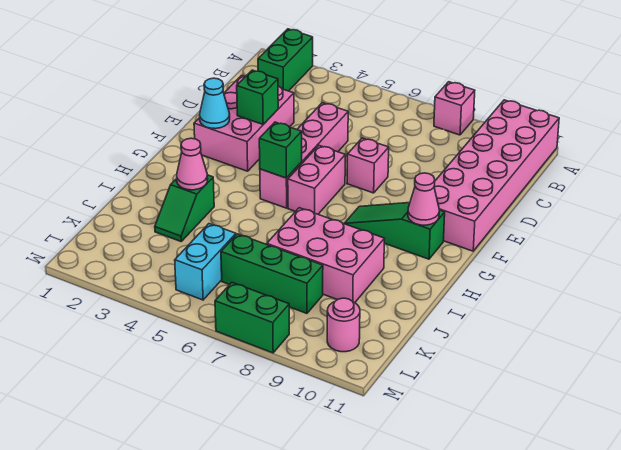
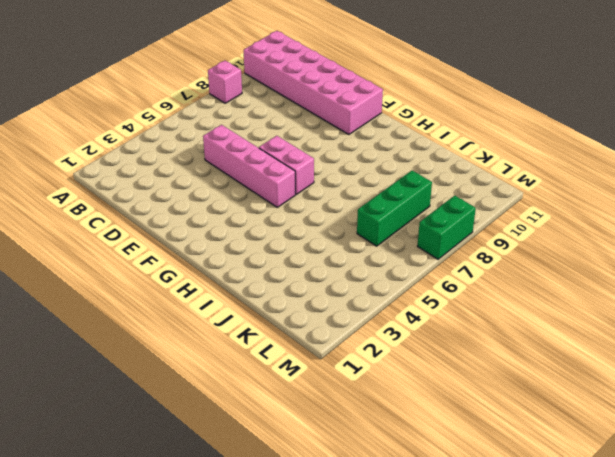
none -> green 1x2 brick [258,29,313,91]
none -> pink 2x3 brick [194,75,294,171]
none -> pink 1x1 brick [347,138,389,193]

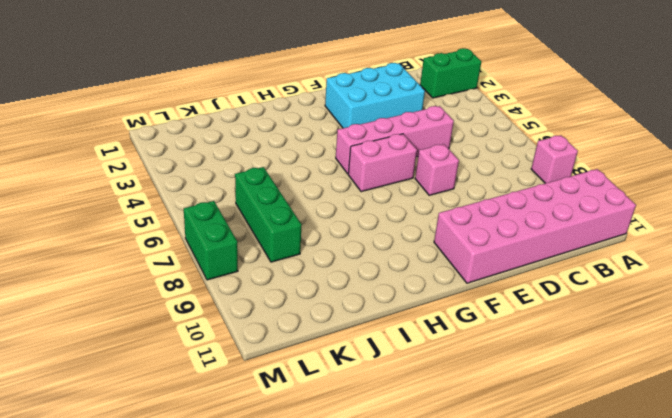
cyan 2x3 brick [325,63,425,128] -> pink 2x3 brick [194,75,294,171]
none -> green 1x3 slope [344,203,445,259]
none -> green 1x2 slope [155,175,214,241]
none -> pink 2x3 brick [267,208,384,303]

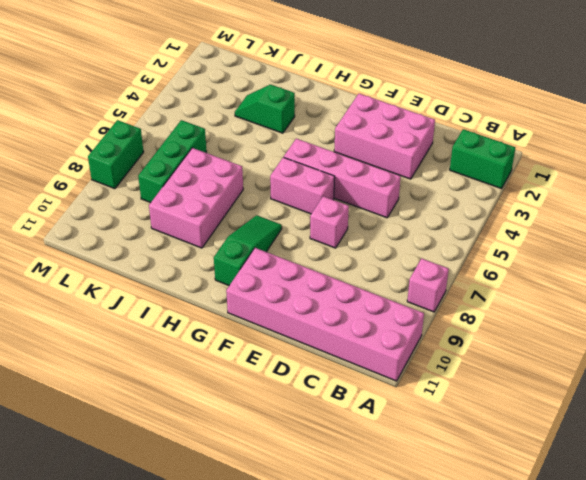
none -> cyan 1x2 brick [175,224,236,300]
none -> pink 1x1 round brick [327,298,360,352]
none -> green 1x1 brick [237,70,278,124]

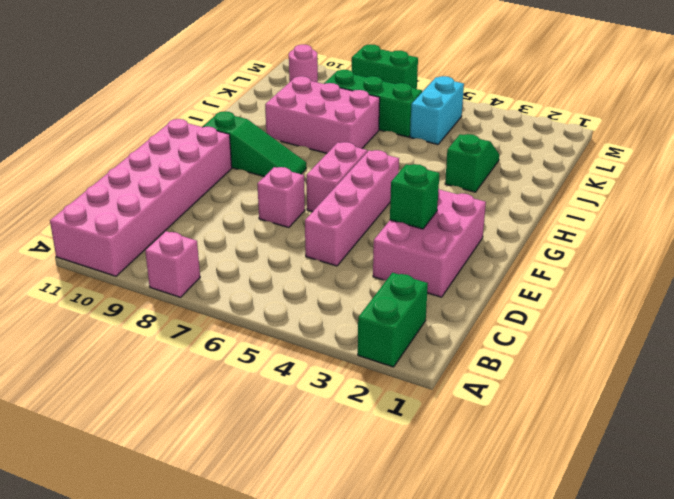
none -> cyan 1x1 cone [200,78,230,129]
none -> green 1x1 brick [259,122,302,178]
none -> pink 1x1 cone [408,173,439,225]

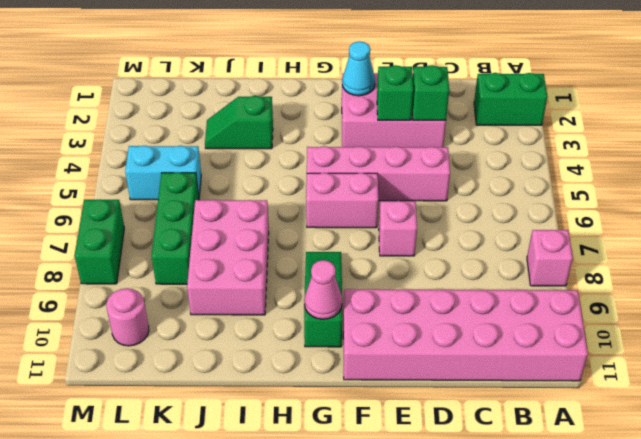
green 1x1 brick [412,66,449,120] -> green 1x1 brick moved to [259,122,302,178]
none -> pink 1x1 cone [177,138,208,190]

